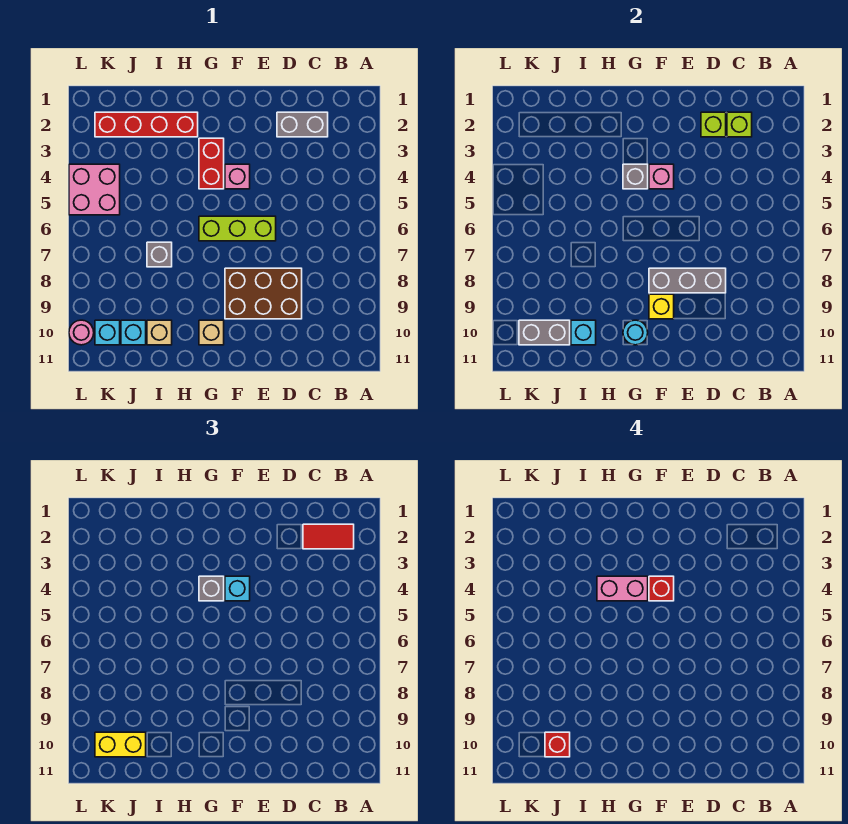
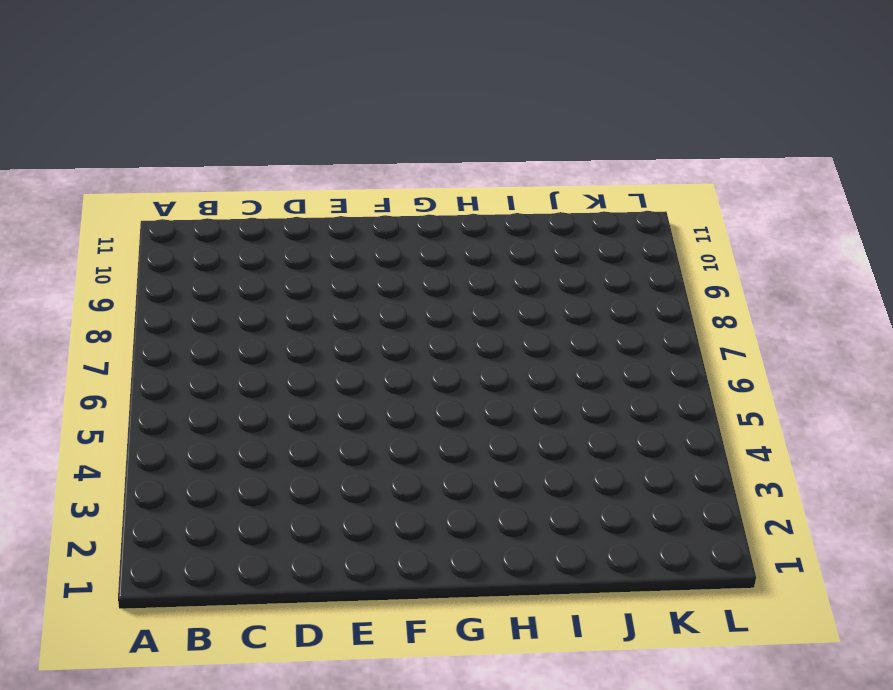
none -> grey 1x2 brick [277,112,328,137]
none -> brown 2x3 brick [225,268,302,319]
none -> lime 1x3 brick [199,216,276,241]

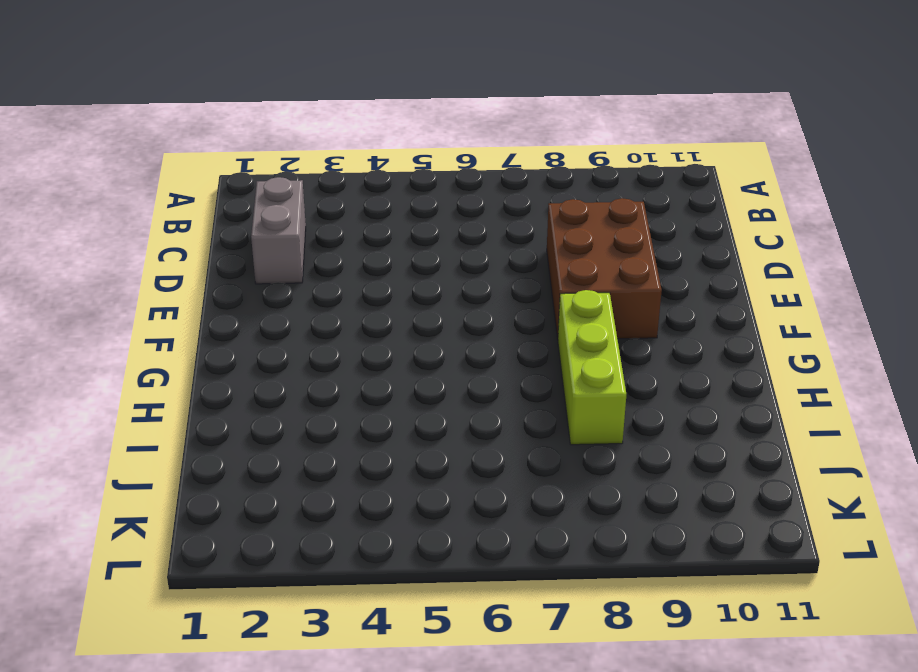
lime 1x3 brick [558,290,626,445] -> lime 1x3 brick moved to [199,216,276,241]
none -> pink 1x1 brick [225,164,250,189]
none -> red 1x2 brick [199,138,224,189]
none -> tan 1x1 brick [199,320,224,345]

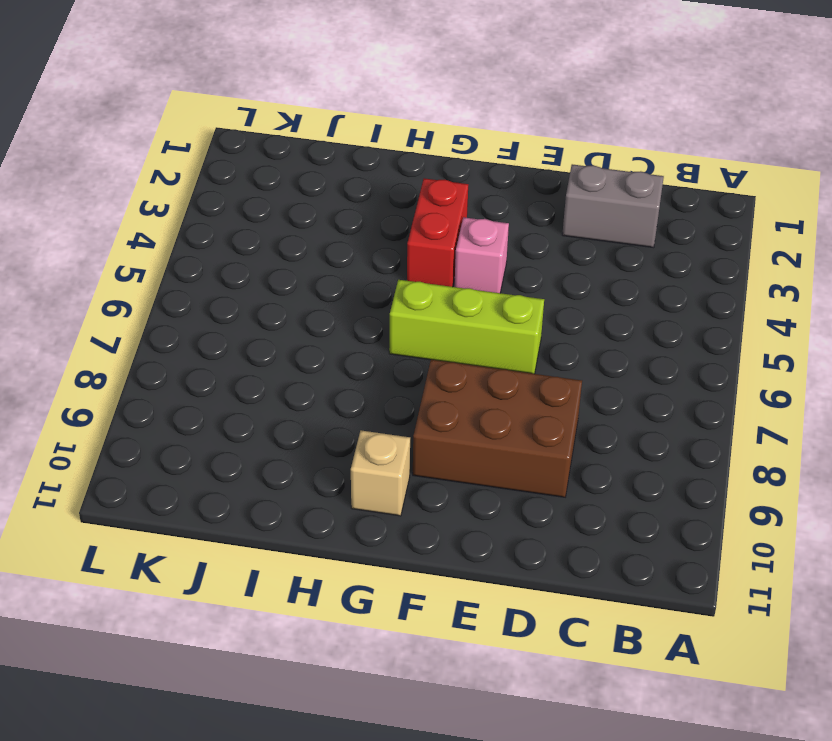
none -> red 1x4 brick [95,112,198,137]
none -> grey 1x1 brick [147,242,172,267]
none -> tan 1x1 brick [147,320,172,345]

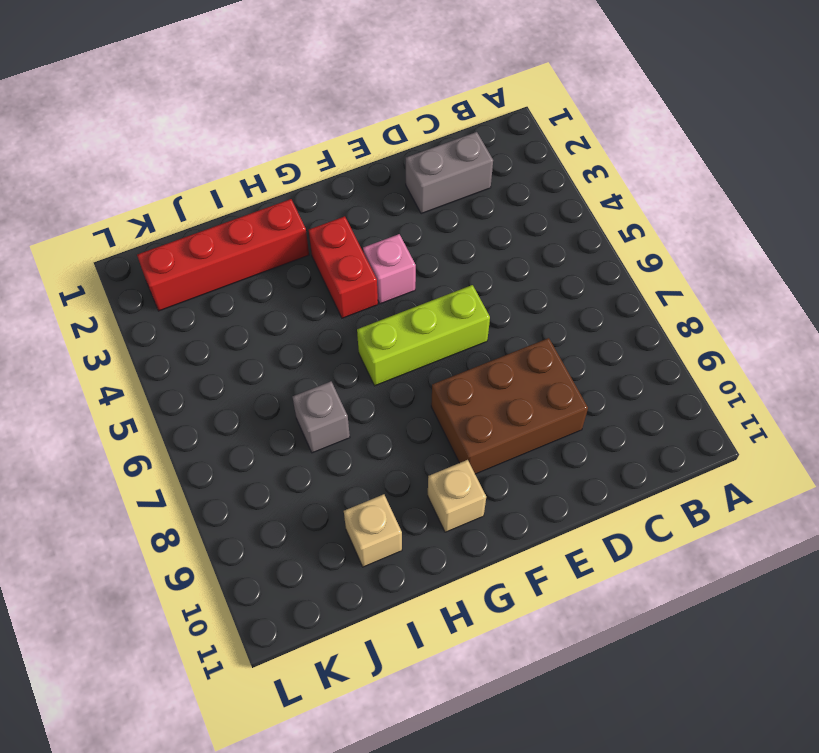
none -> cyan 1x1 brick [121,320,146,345]
none -> pink 2x2 brick [69,164,120,215]
none -> cyan 1x1 brick [95,320,120,345]

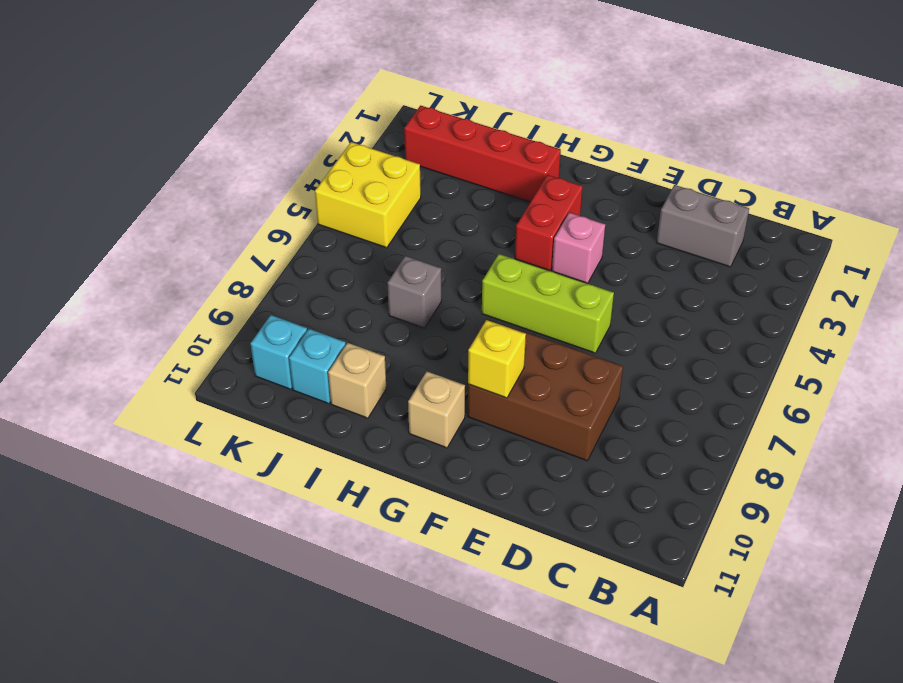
yellow 2x2 brick [315,142,421,248] -> pink 2x2 brick [69,164,120,215]
none -> pink 1x1 round brick [69,320,94,345]
none -> lime 1x1 brick [727,112,752,137]
none -> lime 1x1 brick [701,112,726,137]

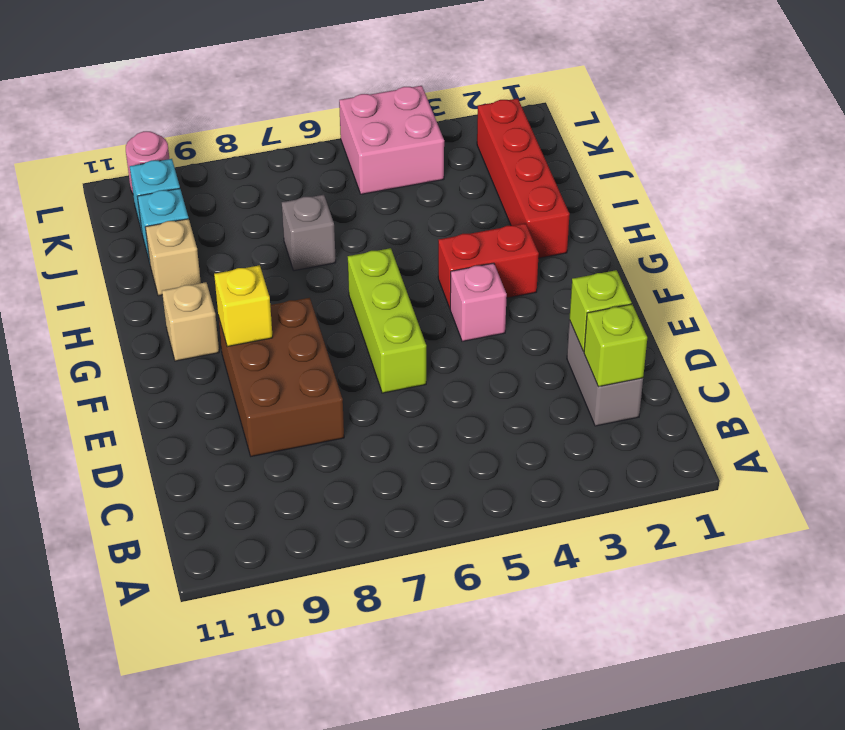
none -> grey 1x3 brick [649,268,726,293]
none -> pink 1x1 brick [649,164,674,189]
none -> grey 1x1 brick [623,164,648,189]

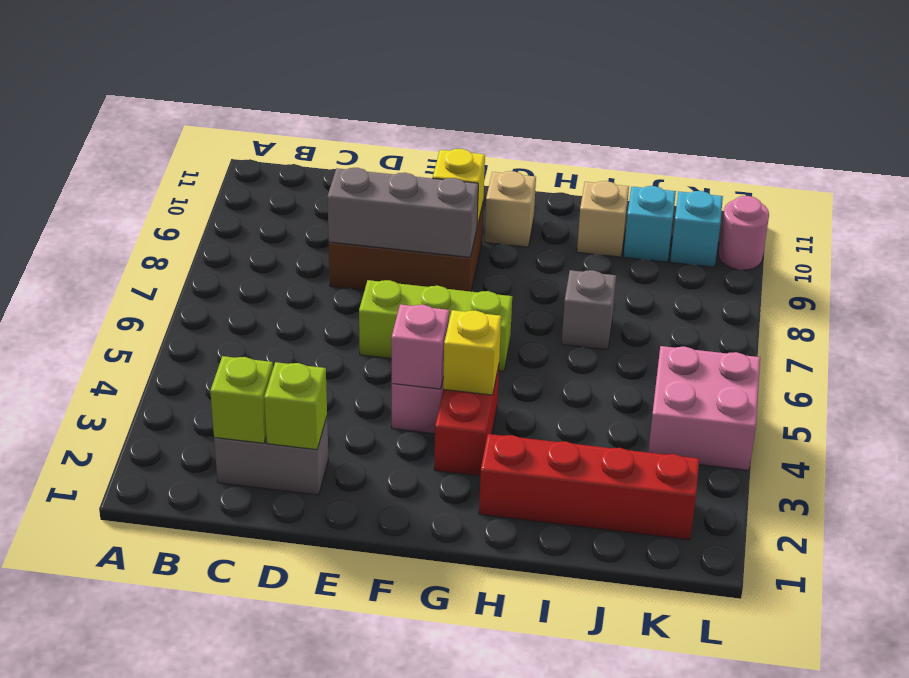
yellow 1x1 brick [443,310,501,395] -> grey 1x1 brick [623,164,648,189]
none -> cyan 1x1 round brick [623,320,648,345]
none -> cyan 1x1 brick [571,320,596,345]
none -> grey 1x2 brick [519,320,570,345]

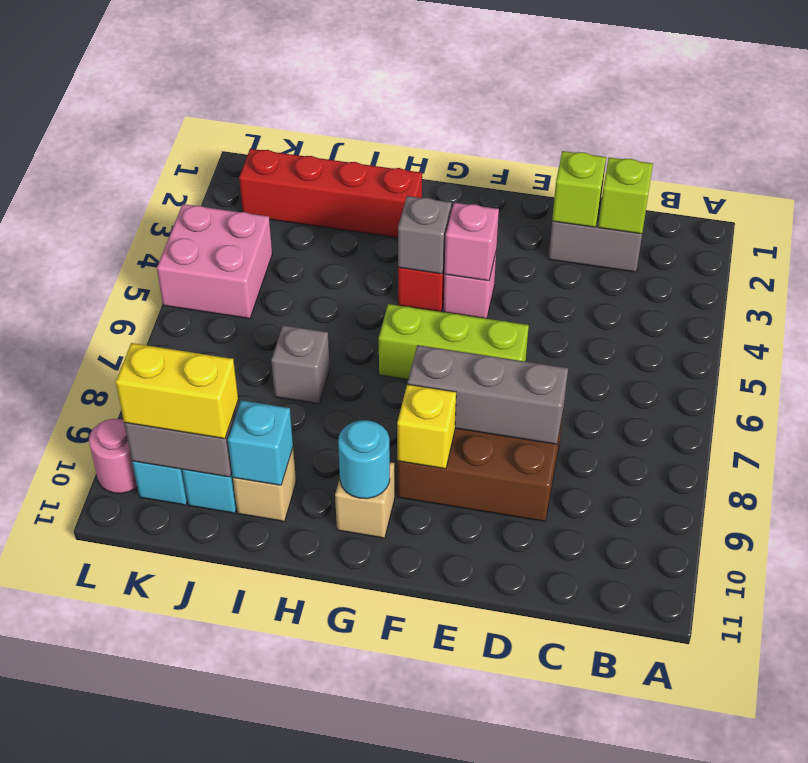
none -> red 1x2 tile [303,524,354,549]
none -> cyan 1x1 brick [225,576,250,601]
none -> grey 1x1 brick [199,576,224,601]

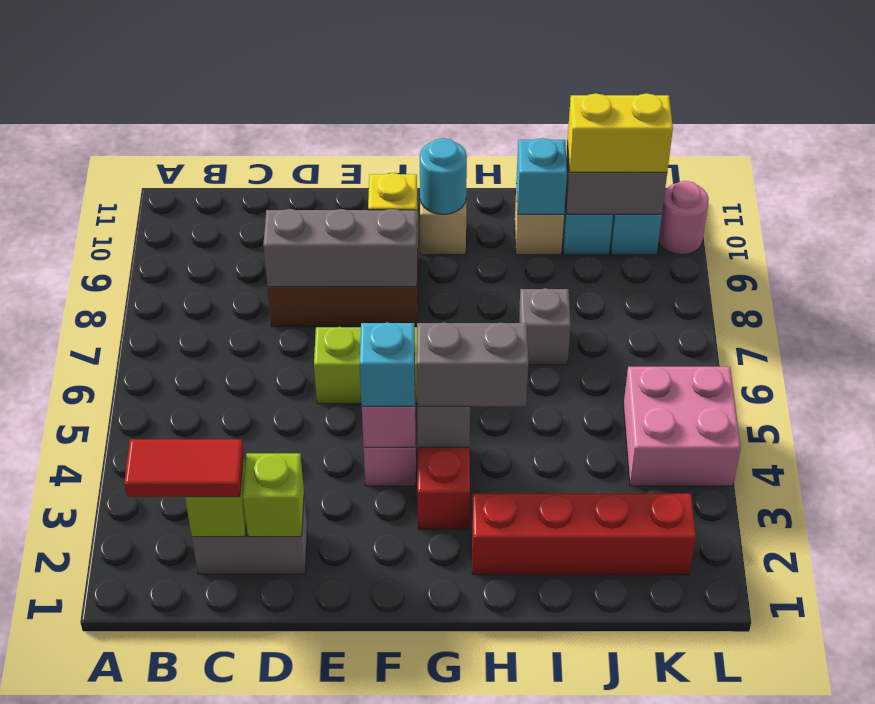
grey 1x2 brick [417,323,528,406] -> grey 1x1 brick [199,576,224,601]
none -> red 1x1 brick [649,576,674,601]
none -> pink 1x2 brick [597,576,648,601]
none -> red 1x1 brick [545,732,570,757]

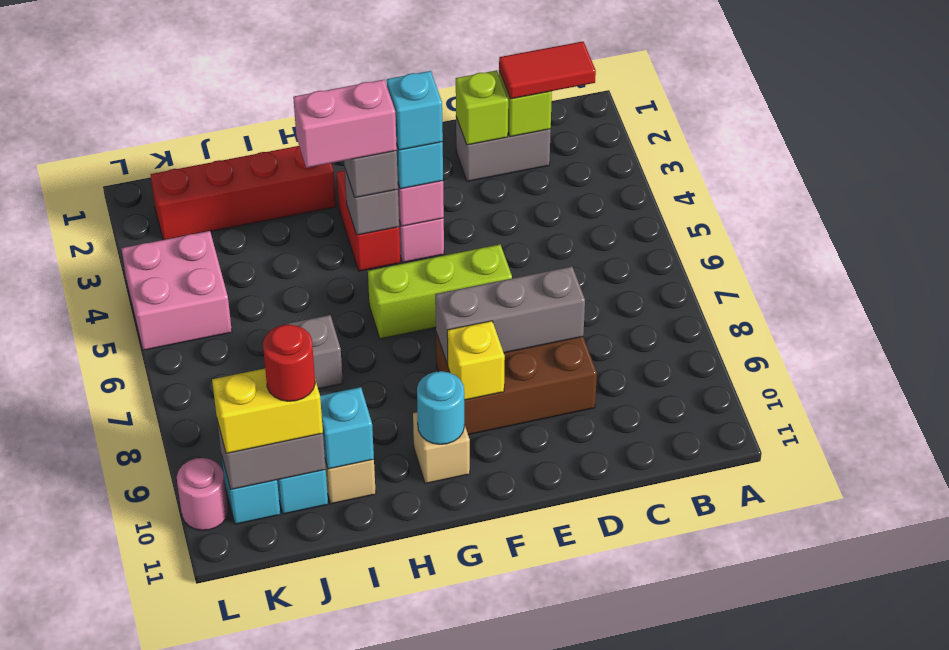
cyan 1x1 brick [387,71,443,150] -> red 1x1 brick [649,576,674,601]
red 1x1 round brick [263,325,315,401] -> red 1x1 brick [545,732,570,757]

